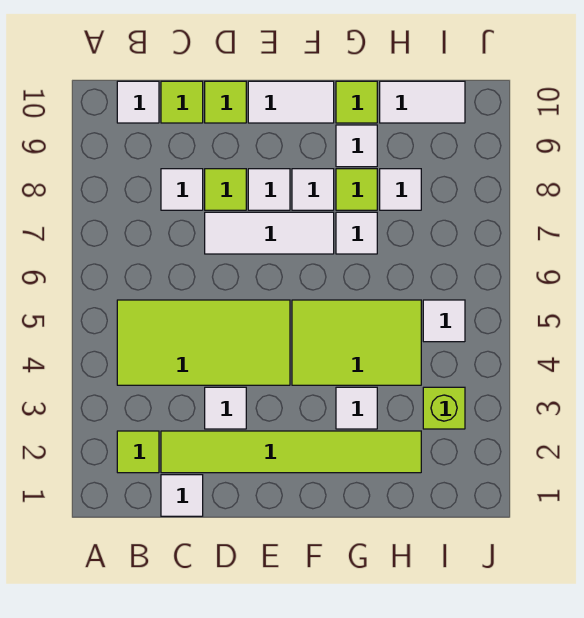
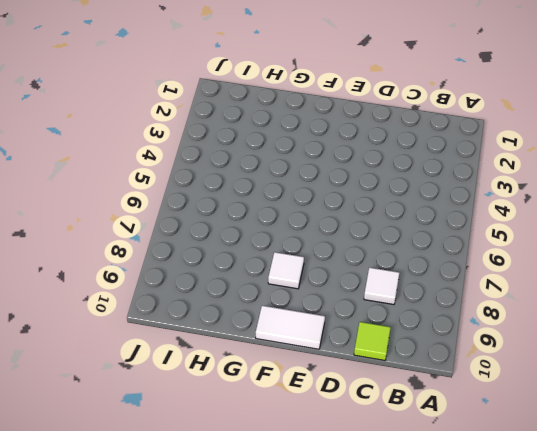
none -> lime 1x1 tile [117,431,159,473]
none -> lime 2x4 tile [117,300,290,385]
none -> white 1x1 tile [117,81,159,123]

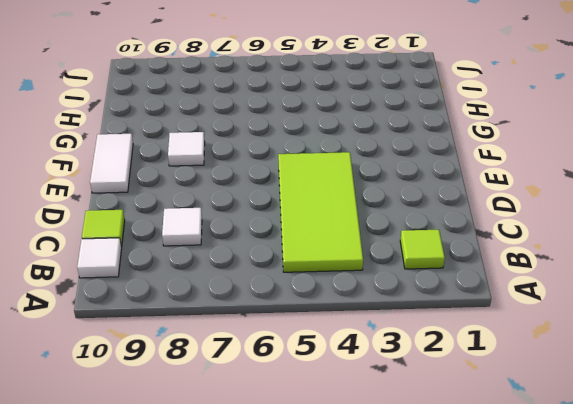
none -> white 1x1 tile [161,475,203,516]
none -> lime 1x6 tile [161,431,421,473]
none -> white 1x1 tile [205,387,246,429]

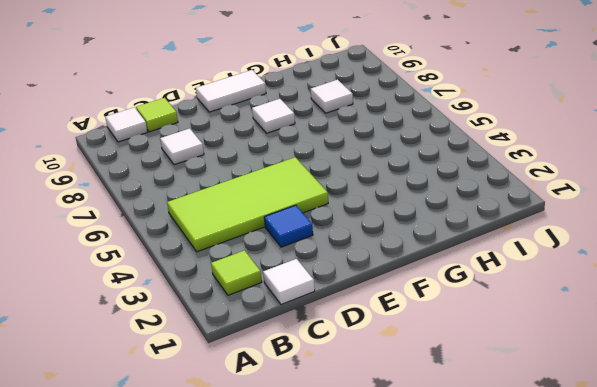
blue 1x1 tile [264,205,313,247] -> white 1x1 tile [205,387,246,429]
none -> lime 1x6 tile [161,431,421,473]
none -> white 1x3 tile [205,212,334,254]
none -> lime 1x1 tile [205,169,246,210]

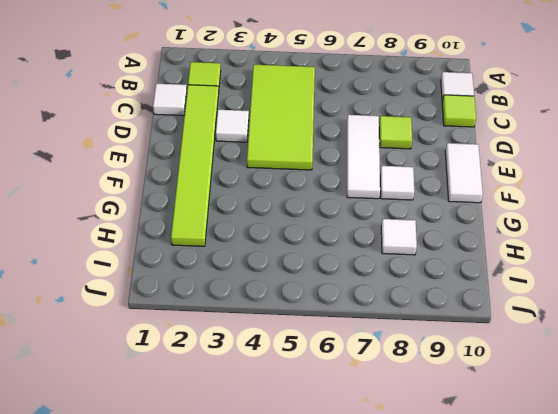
none -> white 1x1 tile [161,169,203,210]
none -> lime 1x1 tile [205,81,246,123]
none -> white 1x1 tile [248,169,290,210]

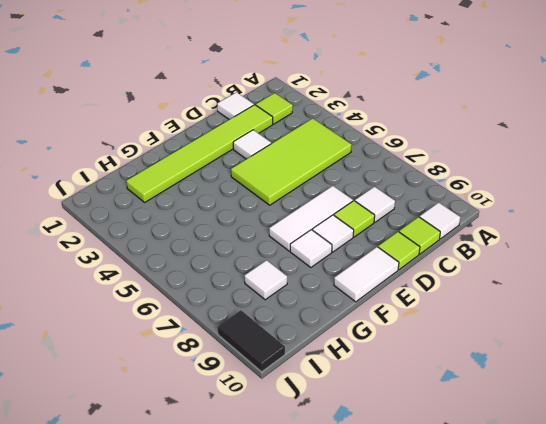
black 1x2 tile [218,310,285,372] -> none
none -> lime 2x3 tile [292,300,421,385]
none -> white 1x1 tile [336,387,377,429]
none -> white 1x1 tile [336,212,377,254]

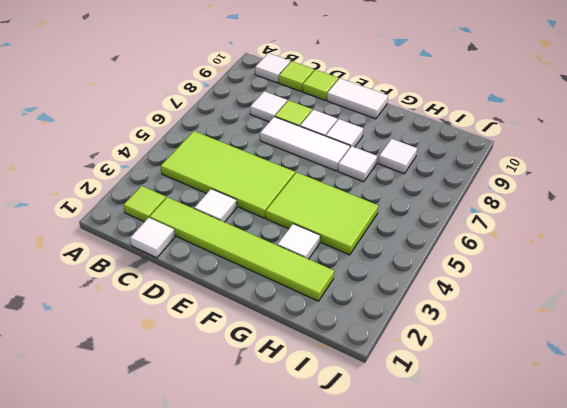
none -> lime 1x1 tile [336,169,377,210]
none -> white 1x1 tile [336,125,377,167]
none -> lime 1x1 tile [336,81,377,123]

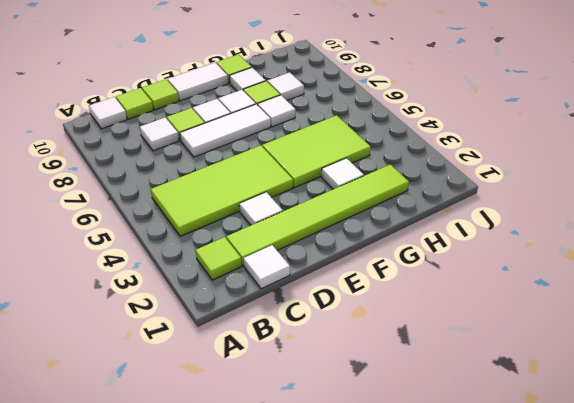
none -> white 1x2 tile [380,81,465,123]
none -> lime 1x1 brick [423,387,465,429]
none -> white 1x1 tile [423,300,465,342]

